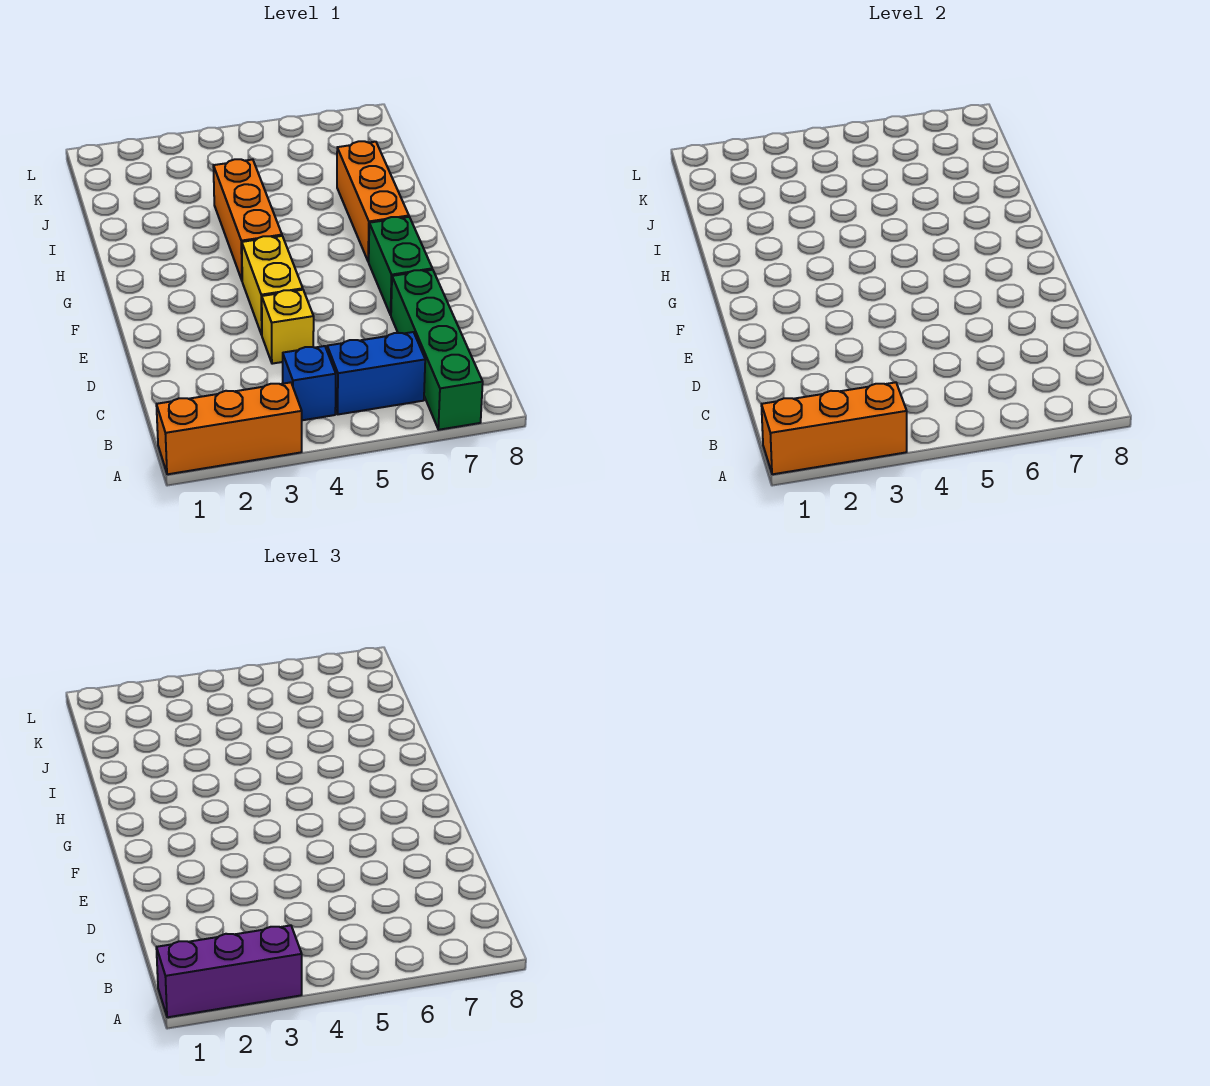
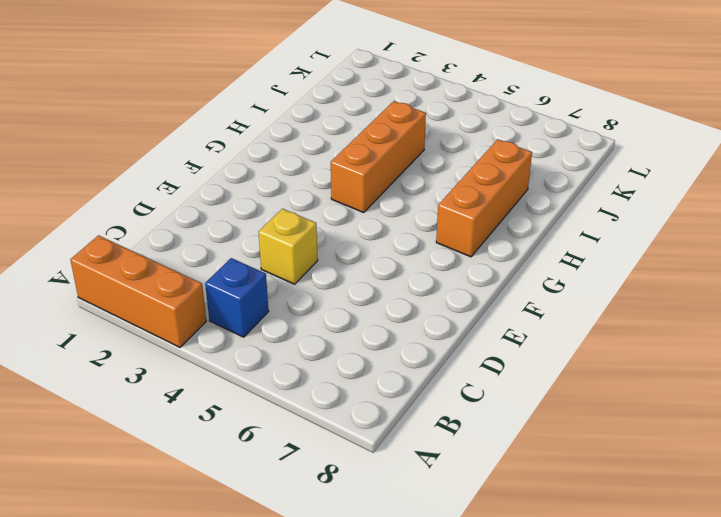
none -> green 1x4 brick [391,270,483,430]
none -> blue 1x2 brick [327,332,425,414]

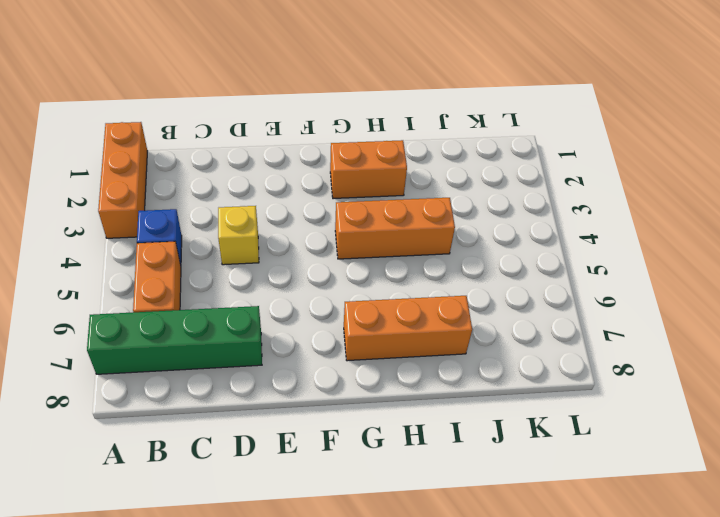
orange 1x2 brick [133,241,181,312] -> blue 1x2 brick [327,332,425,414]
orange 1x2 brick [330,140,407,199] -> none
none -> yellow 1x2 brick [242,236,303,335]
none -> green 1x2 brick [369,217,432,315]

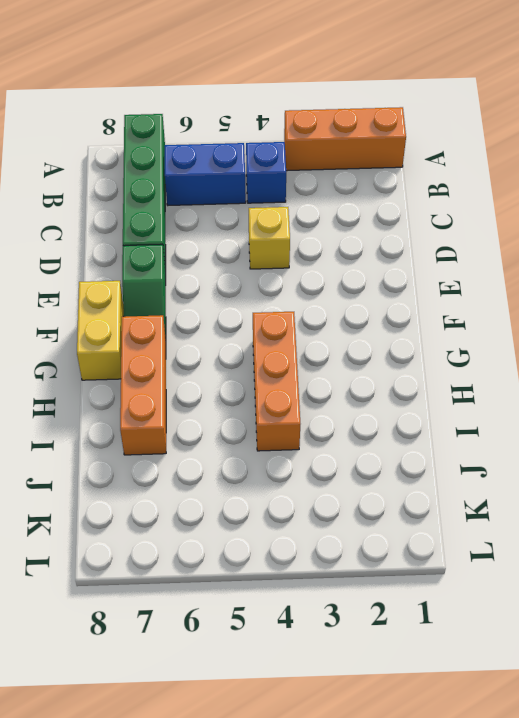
green 1x2 slope [122,244,166,338] -> green 1x2 brick [369,217,432,315]
yellow 1x2 brick [77,281,124,380] -> yellow 1x2 brick moved to [242,236,303,335]
none -> orange 1x3 brick [761,382,907,474]
none -> purple 1x3 brick [156,925,302,1017]

